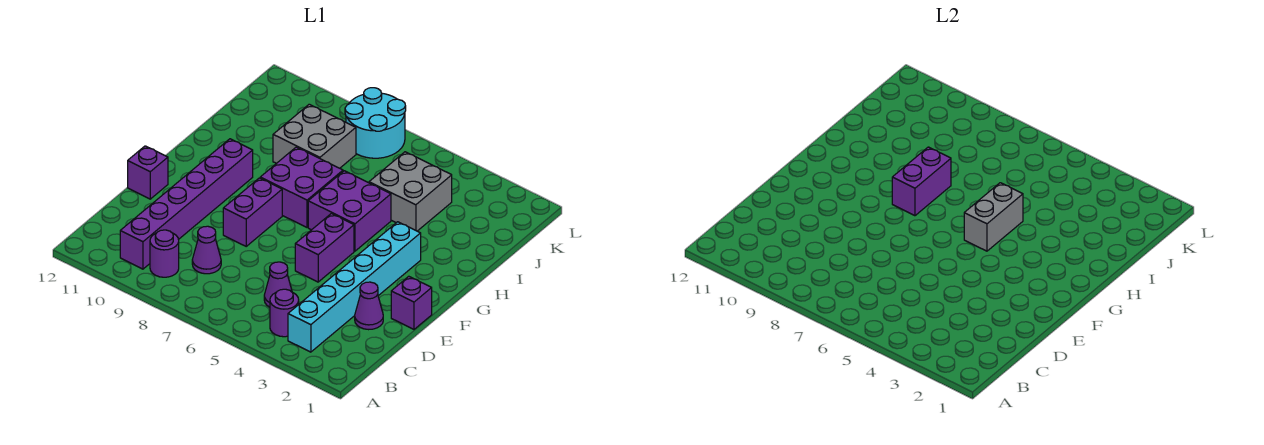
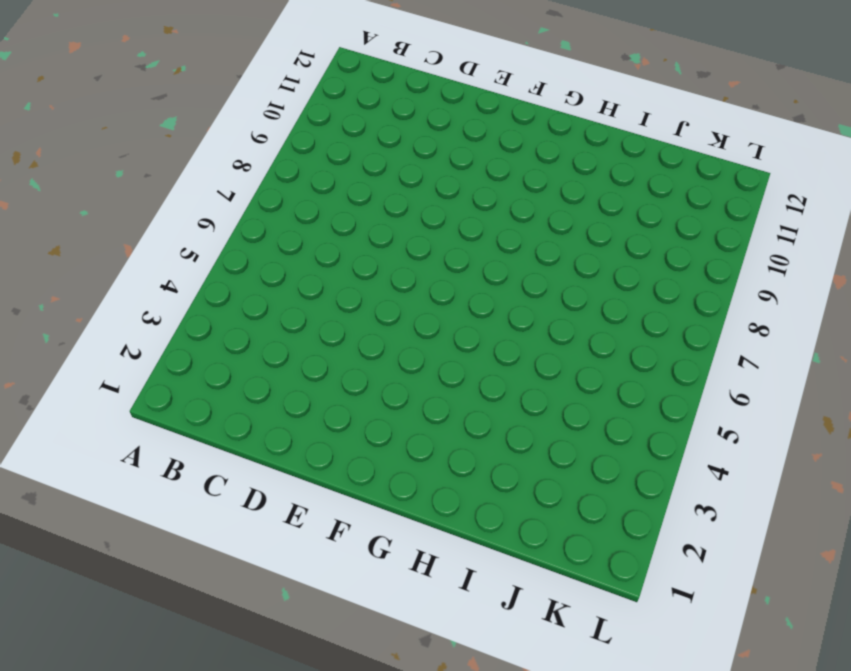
none -> cyan 1x6 brick [288,222,421,352]
none -> purple 1x1 round brick [270,289,299,337]
none -> purple 1x1 round brick [150,230,179,277]

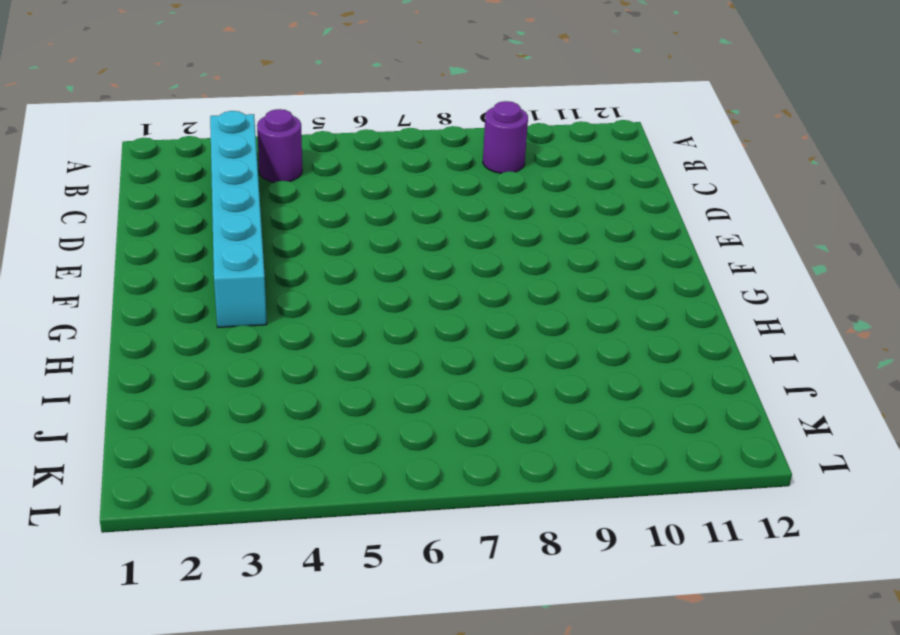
none -> purple 1x6 brick [120,139,253,269]
none -> purple 1x1 cone [264,262,292,307]
none -> purple 1x1 cone [192,226,221,274]

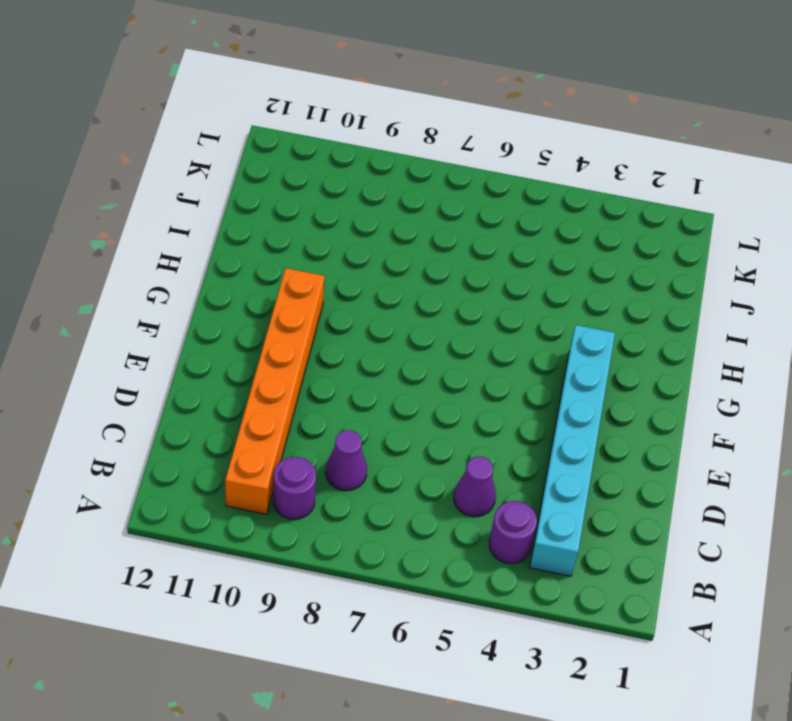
orange 1x6 brick [225,268,324,514] -> purple 1x6 brick [120,139,253,269]
none -> purple 1x1 cone [355,282,383,330]
none -> purple 1x1 brick [391,276,432,329]
none -> purple 1x2 brick [295,214,354,282]

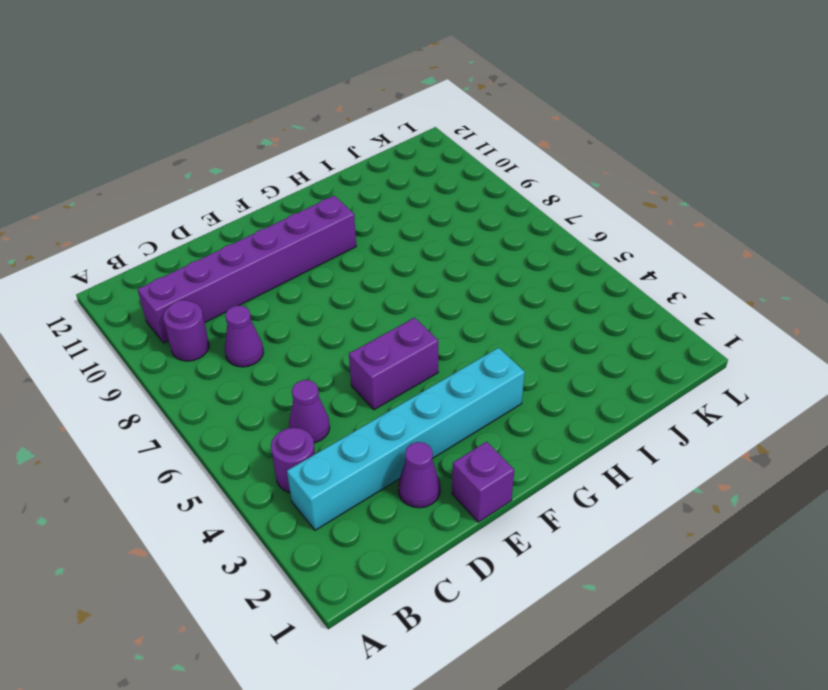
none -> purple 1x2 brick [223,178,282,246]
none -> purple 1x1 brick [128,146,168,199]
none -> purple 2x2 brick [308,171,391,251]

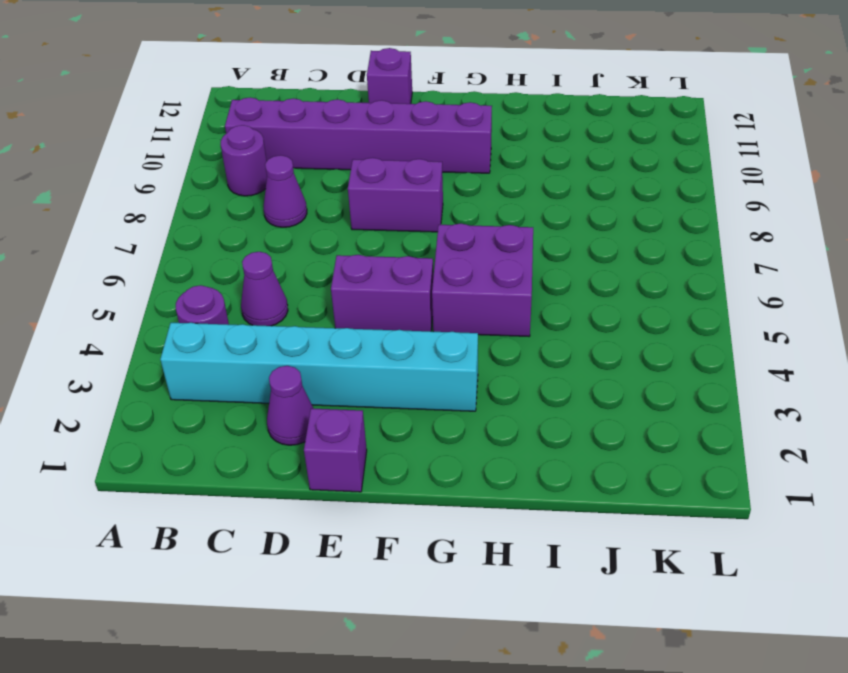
none -> purple 2x2 brick [260,147,343,227]
none -> grey 2x2 brick [369,152,452,231]
none -> grey 2x2 brick [273,104,356,168]

